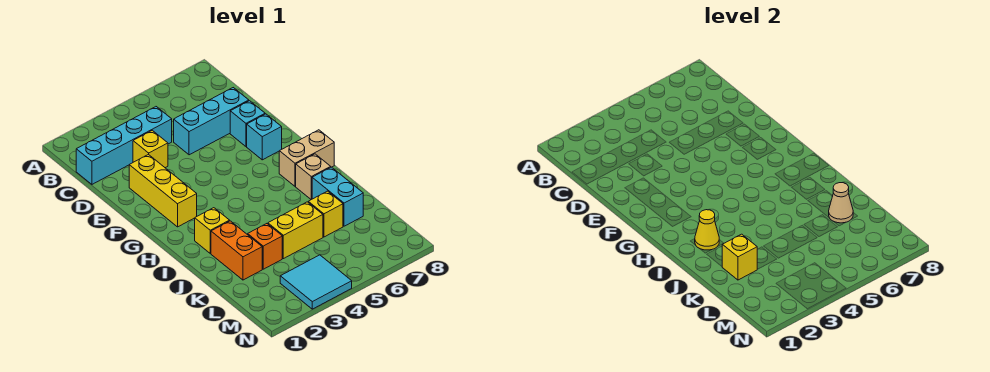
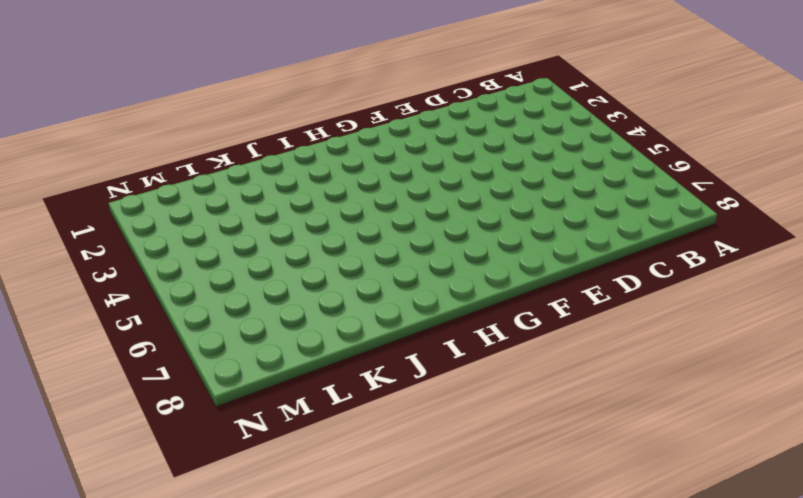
none -> cyan 1x4 brick [76,107,172,184]
none -> yellow 1x1 brick [133,130,168,168]
none -> cyan 1x3 brick [174,88,249,155]

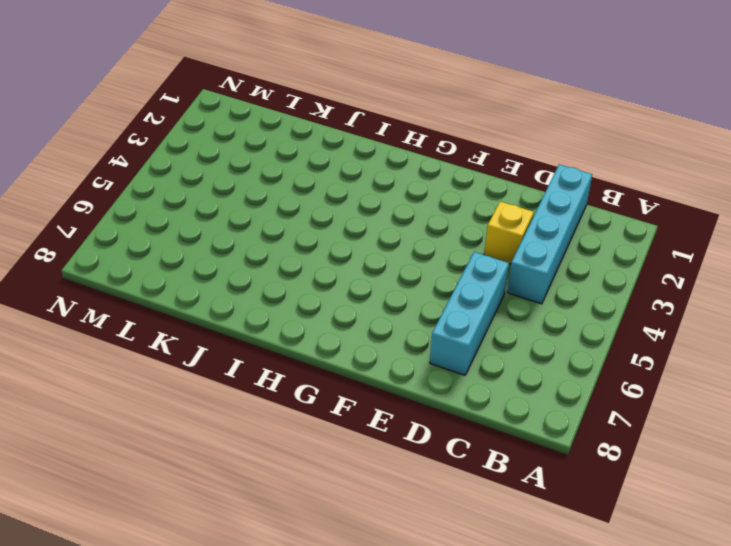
none -> yellow 1x3 brick [129,154,197,227]
none -> cyan 1x1 brick [230,101,265,146]
none -> cyan 1x1 brick [247,114,282,160]

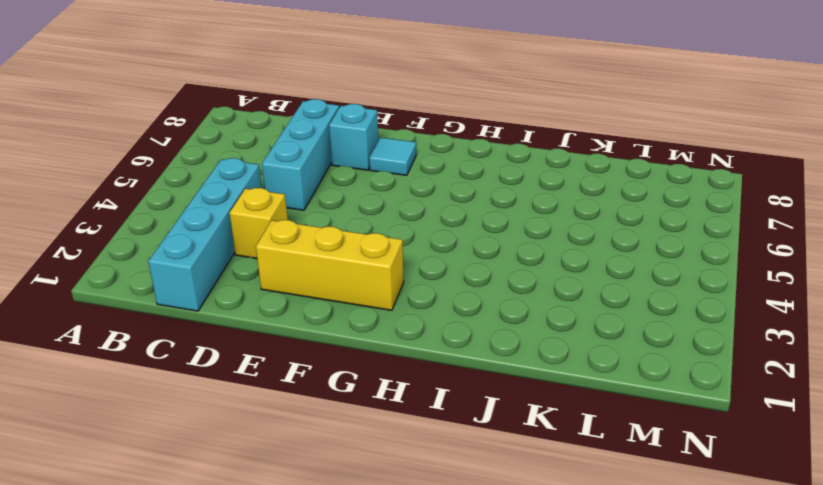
cyan 1x1 tile [369,138,416,175] -> cyan 1x1 brick [247,114,282,160]
none -> tan 1x2 brick [279,130,334,186]
none -> yellow 1x1 brick [195,208,230,253]
none -> tan 1x1 brick [296,154,331,199]

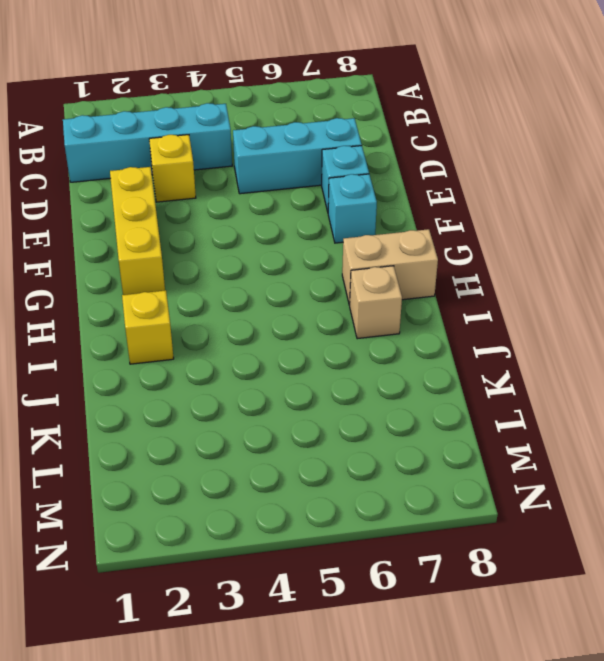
none -> orange 1x2 brick [211,221,262,280]
none -> cyan 1x2 brick [312,167,363,226]
none -> orange 1x1 brick [248,224,282,269]

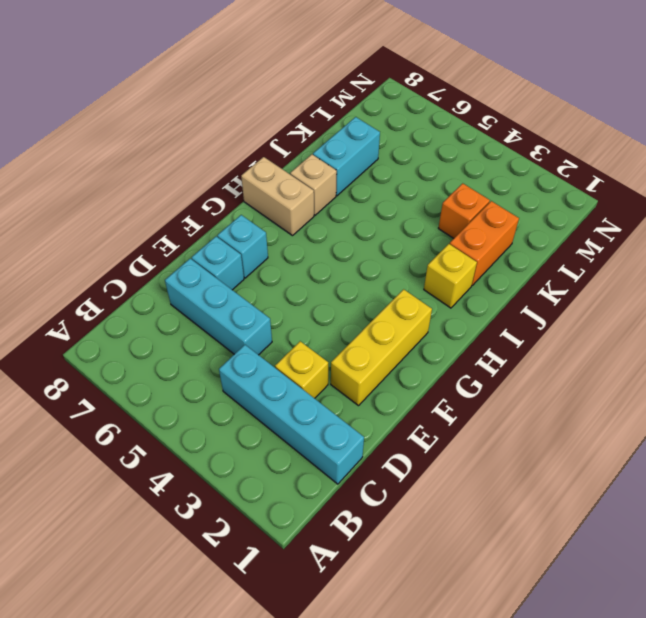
none -> yellow 1x2 brick [268,202,323,259]
none -> yellow 1x1 brick [308,191,343,237]
none -> cyan 2x2 tile [280,255,352,309]

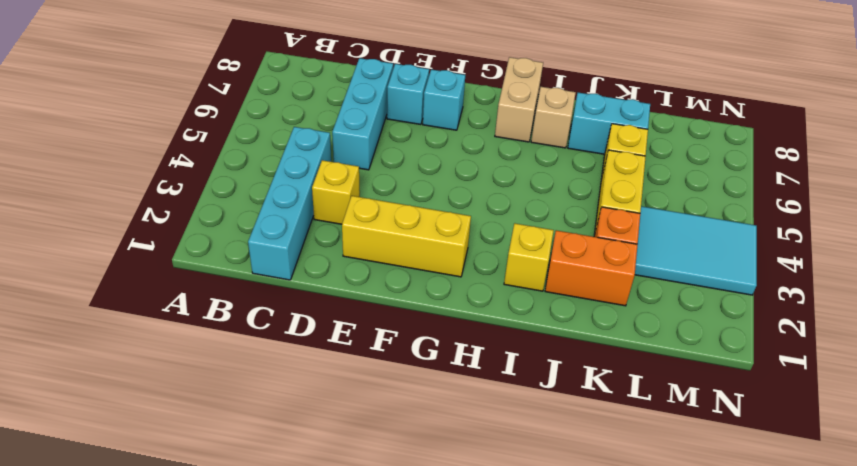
cyan 2x3 tile [635,206,757,295] -> cyan 2x2 tile [280,255,352,309]
none -> yellow 1x1 cone [695,210,719,250]
none -> yellow 1x1 brick [722,234,757,280]
none -> tan 1x1 cone [829,183,853,223]

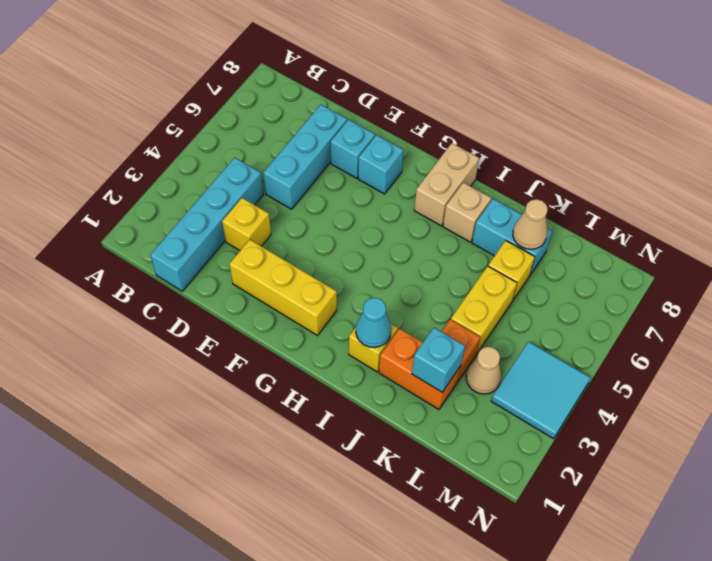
cyan 1x1 cone [356,298,391,348] -> yellow 1x1 cone [695,210,719,250]
cyan 1x1 brick [412,328,465,392] -> yellow 1x1 brick [722,234,757,280]
tan 1x1 cone [466,347,501,394] -> none

